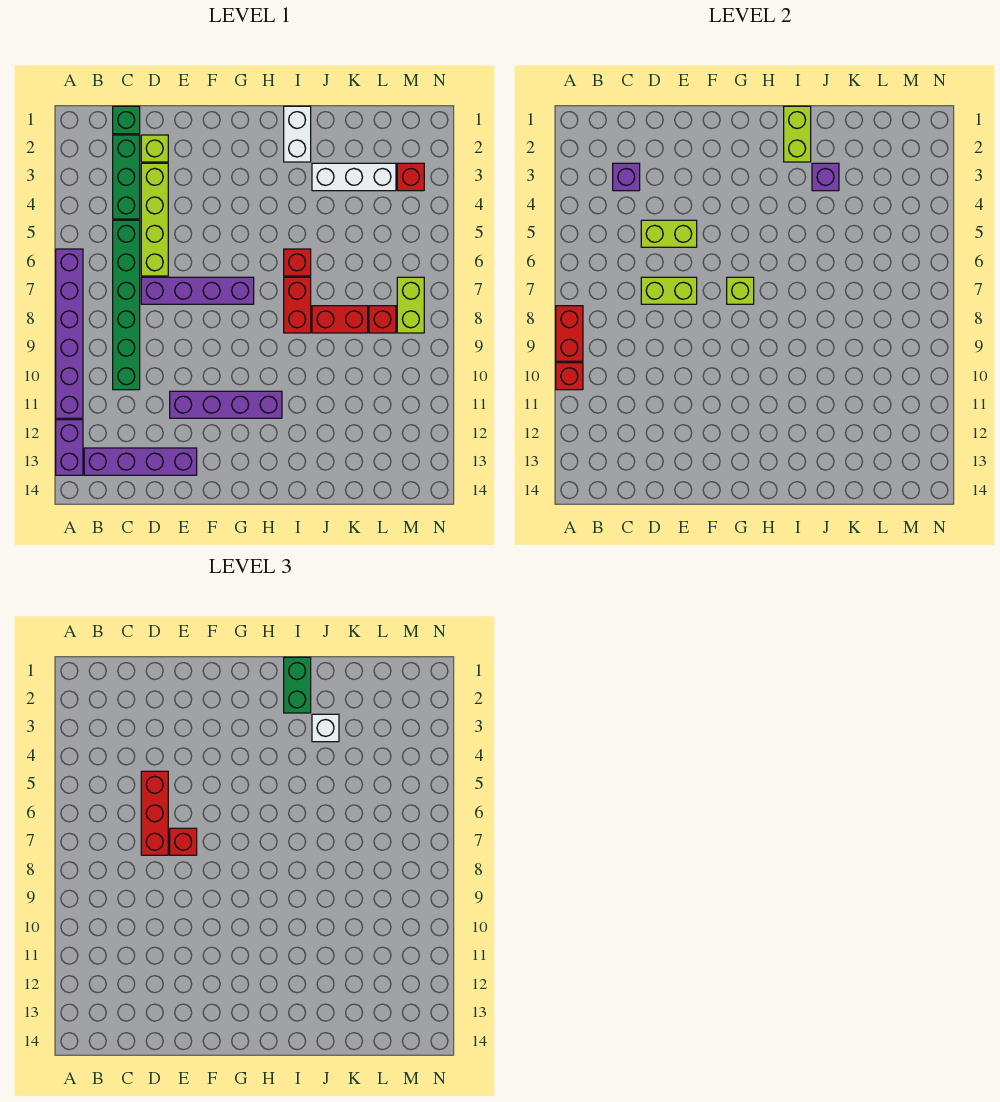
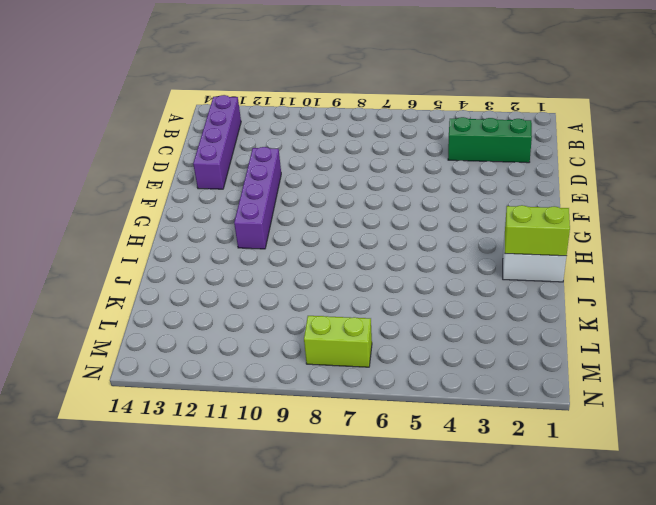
none -> purple 1x6 brick [56,249,83,418]
none -> purple 1x2 brick [56,420,83,475]
none -> green 1x1 brick [113,106,140,134]
none -> green 1x6 brick [113,220,140,390]

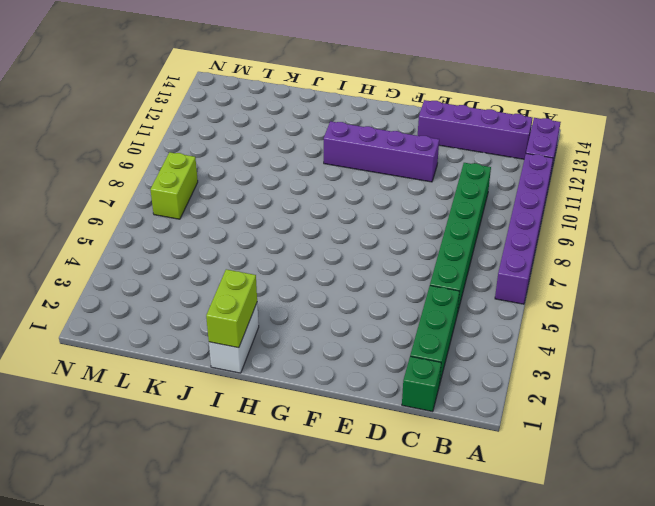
none -> lime 1x1 brick [141,135,168,162]
none -> lime 1x4 brick [141,163,168,276]
none -> purple 1x4 brick [141,277,254,304]
none -> red 1x1 brick [284,249,311,276]

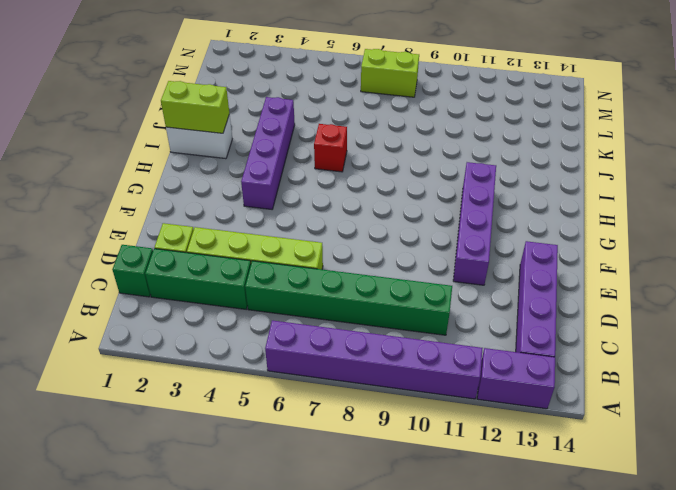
purple 1x4 brick [241,97,295,209] -> purple 1x4 brick moved to [141,277,254,304]
none -> red 1x2 brick [284,277,311,333]
none -> white 1x3 brick [312,163,396,191]
none -> red 1x2 brick [312,306,368,333]
none -> red 1x1 brick [369,306,396,333]

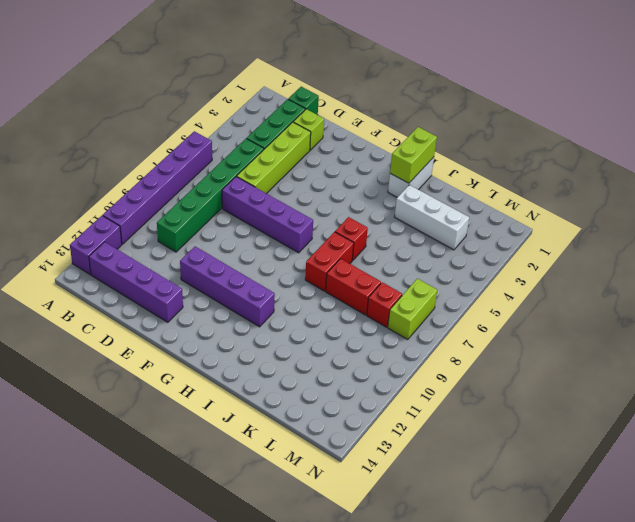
none -> red 1x1 brick [397,163,424,191]
none -> red 1x2 brick [556,306,583,361]
none -> red 1x1 brick [556,363,583,390]
none -> purple 1x1 brick [613,163,640,191]

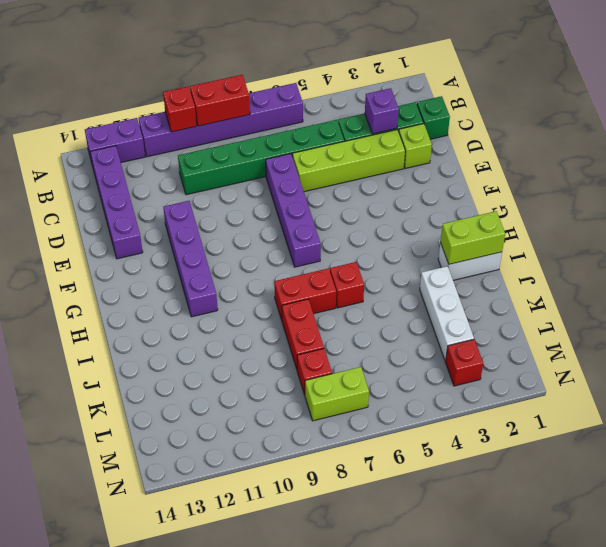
none -> lime 1x2 brick [641,220,697,247]
none -> lime 1x2 brick [641,277,697,304]
none -> lime 1x1 brick [727,277,754,304]
none -> purple 1x1 brick [812,163,839,191]

